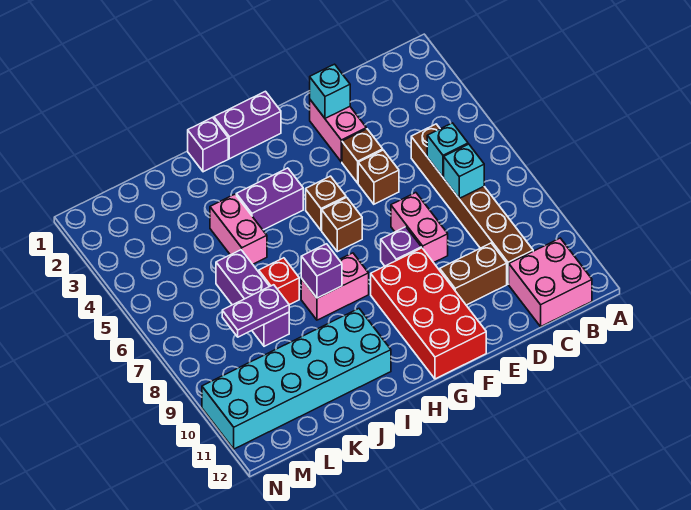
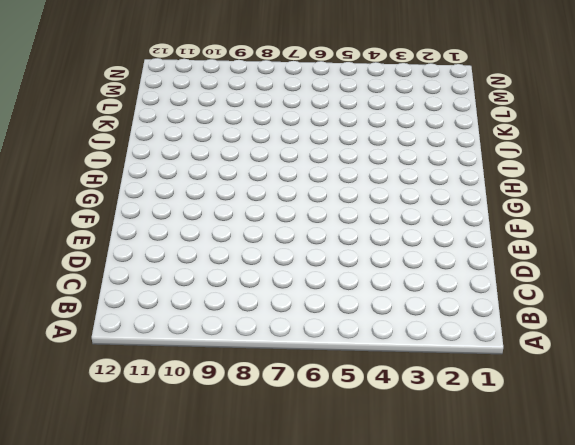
none -> pink 2x2 brick [509,238,592,326]
none -> brown 1x6 brick [411,124,533,284]
none -> brown 1x2 brick [440,243,507,305]

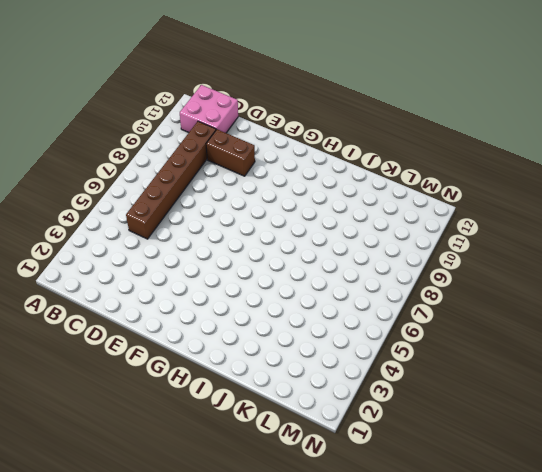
none -> pink 1x2 brick [310,100,366,162]
none -> brown 1x1 brick [342,129,383,183]
none -> brown 1x1 brick [358,150,399,204]

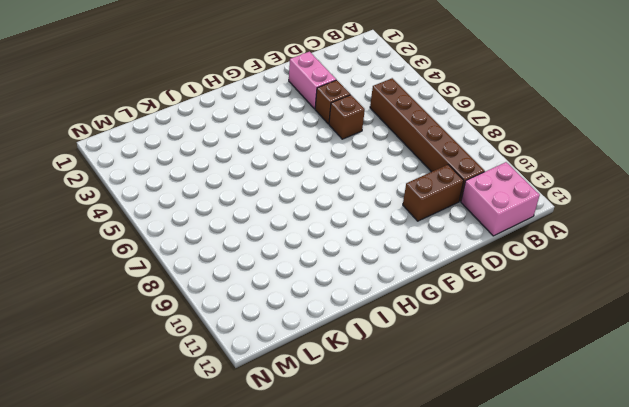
none -> pink 1x2 brick [391,193,448,263]
none -> purple 1x1 brick [381,227,421,266]
none -> red 2x4 brick [371,248,486,379]

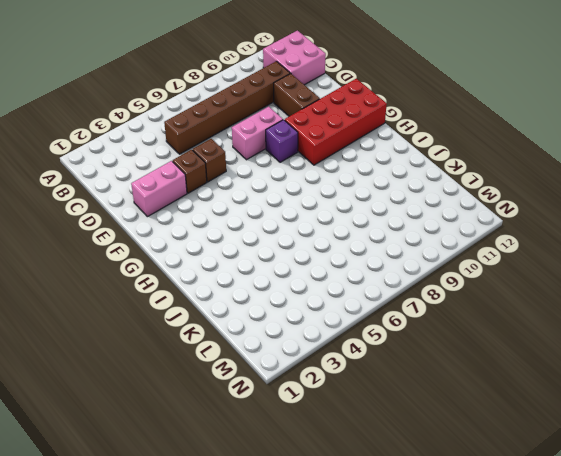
none -> purple 1x2 brick [214,91,281,159]
none -> brown 1x1 brick [306,176,346,230]
none -> brown 1x1 brick [322,197,362,252]

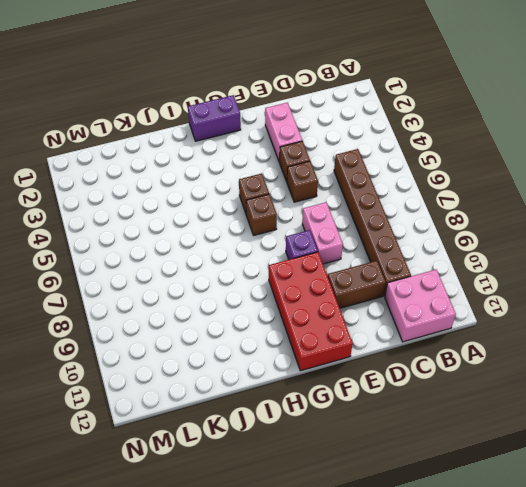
none -> purple 1x2 brick [236,168,303,230]
none -> pink 1x2 brick [301,253,369,320]
none -> purple 1x1 brick [188,117,228,172]

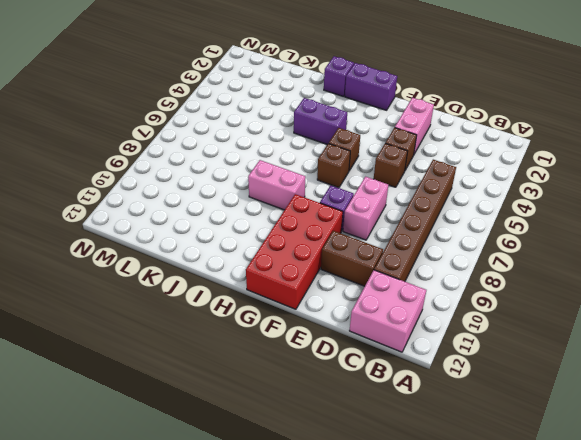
none -> cyan 2x6 brick [202,309,391,449]
none -> pink 1x2 brick [210,194,267,264]
none -> red 1x1 brick [259,258,299,305]

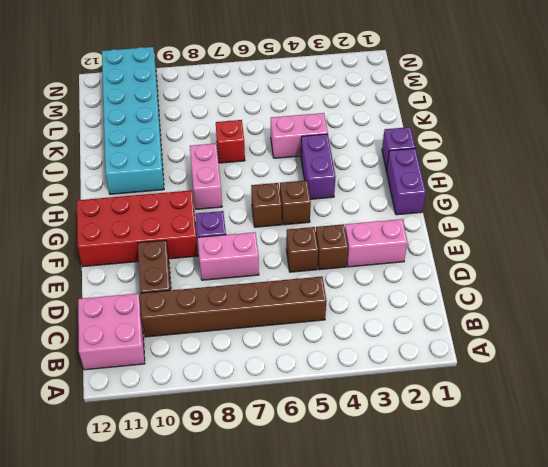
none -> purple 1x3 brick [216,250,289,346]
none -> cyan 1x1 brick [427,123,468,177]
none -> cyan 1x1 brick [444,144,484,198]

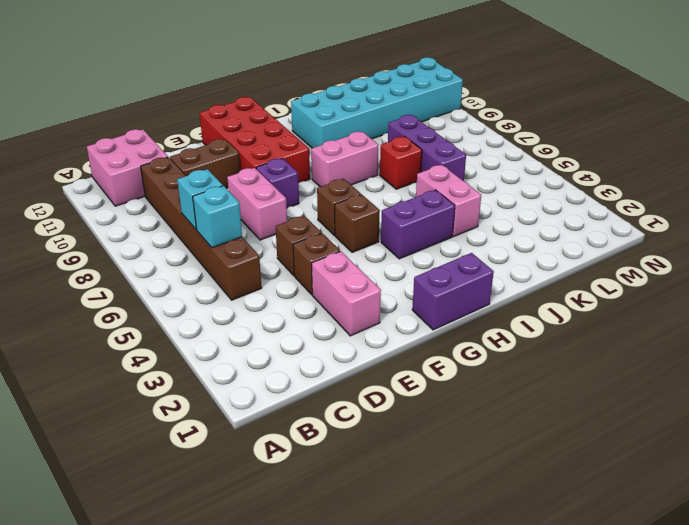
none -> purple 1x1 brick [188,117,228,172]
none -> cyan 1x1 brick [310,64,350,118]
none -> purple 1x1 brick [301,244,342,298]

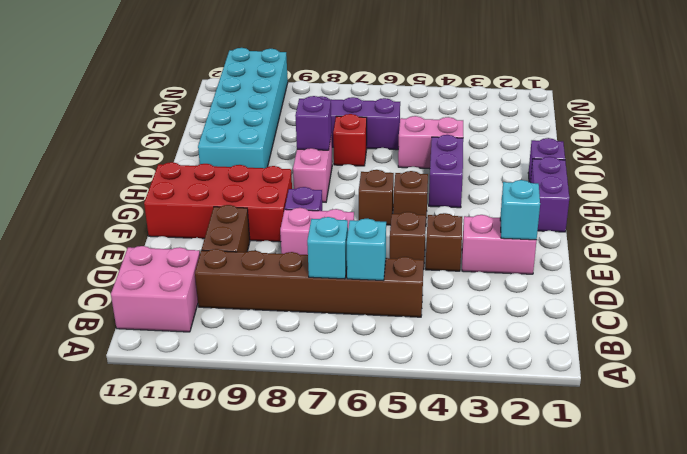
none -> purple 1x2 plate [222,285,289,337]

